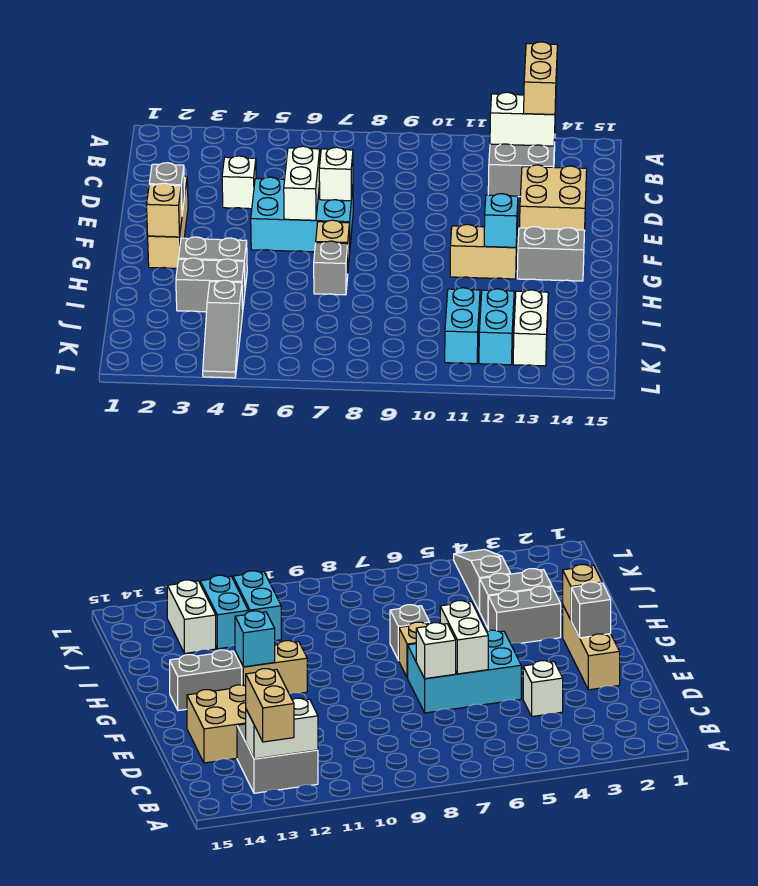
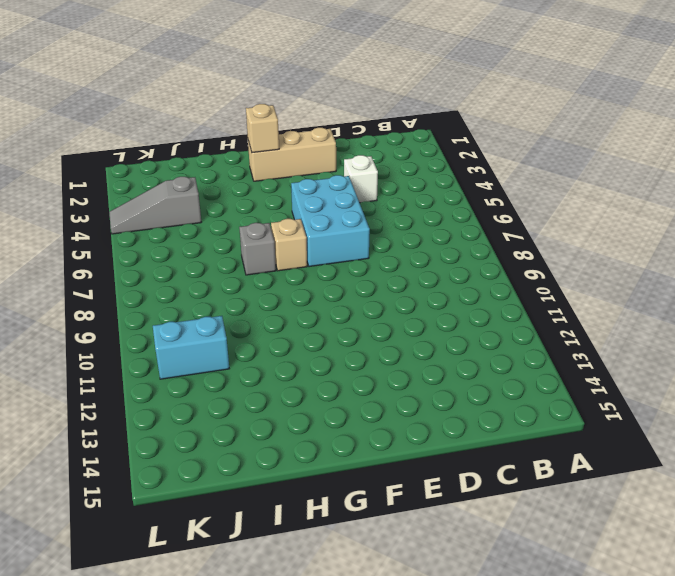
none -> grey 2x2 brick [488,142,555,197]
none -> tan 2x2 brick [520,165,587,234]
none -> tan 1x2 brick [450,224,517,279]

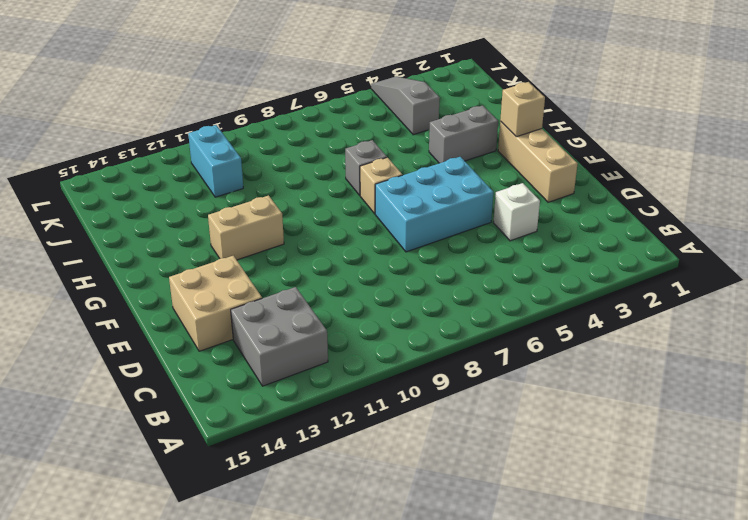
none -> grey 1x2 brick [517,227,585,281]
none -> grey 1x2 brick [176,258,245,312]
none -> cyan 1x2 brick [479,289,514,365]

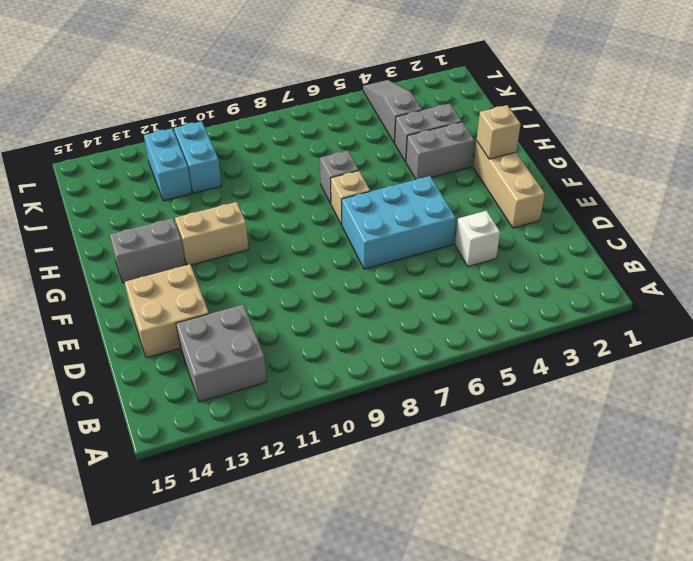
none -> white 1x2 brick [513,290,548,366]
none -> white 1x2 brick [490,92,556,146]
none -> white 1x2 brick [284,146,320,220]

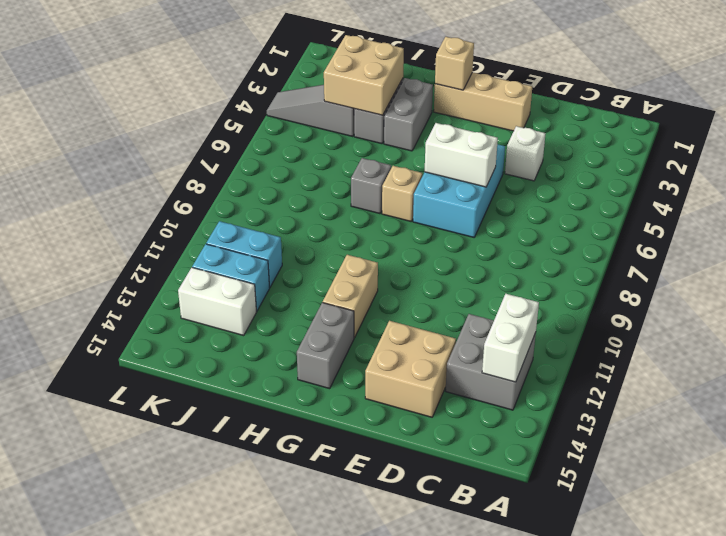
tan 2x2 brick [324,35,404,115] -> none
none -> white 1x1 brick [319,147,353,201]
none -> grey 1x1 brick [149,163,185,214]
none -> cyan 1x1 brick [484,194,518,247]

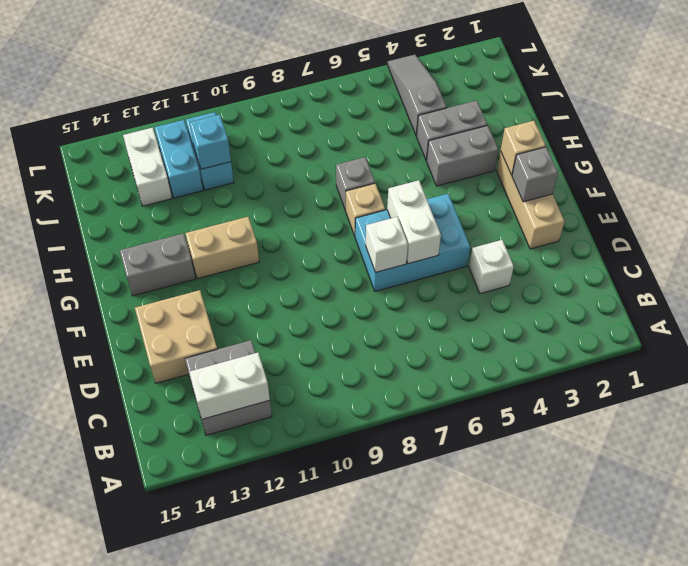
cyan 1x1 brick [190,115,231,169] -> cyan 1x1 brick moved to [484,194,518,247]
none -> tan 1x2 brick [524,42,557,114]

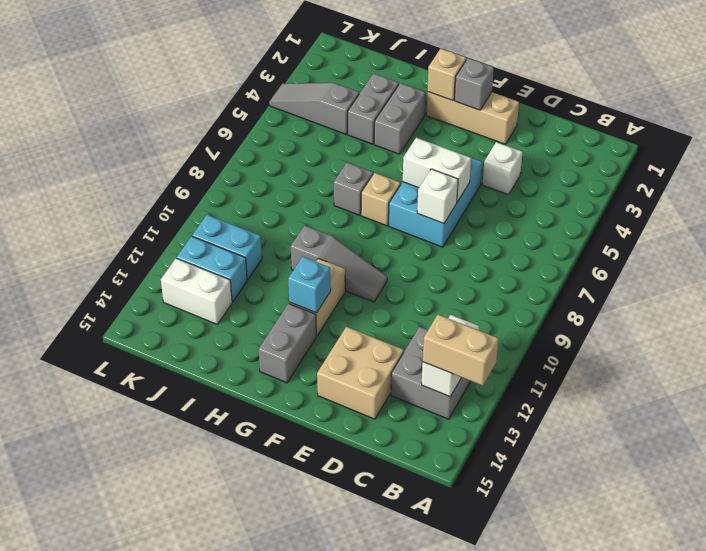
grey 1x3 slope [291,226,387,302] -> none

